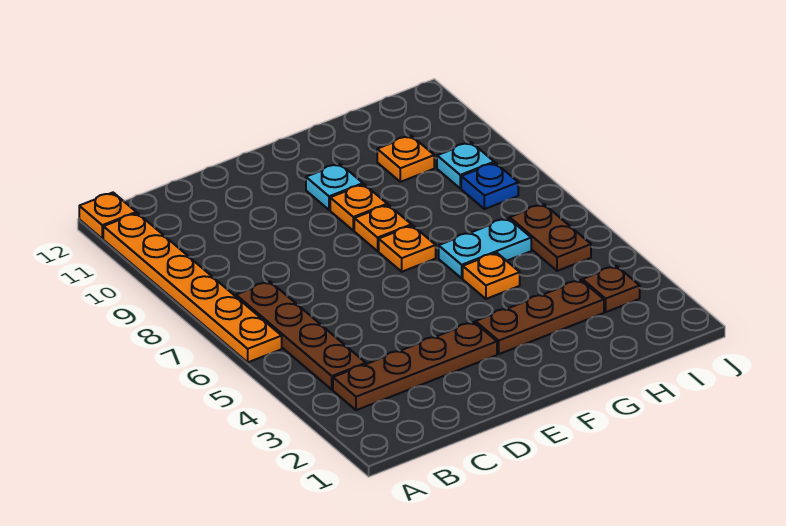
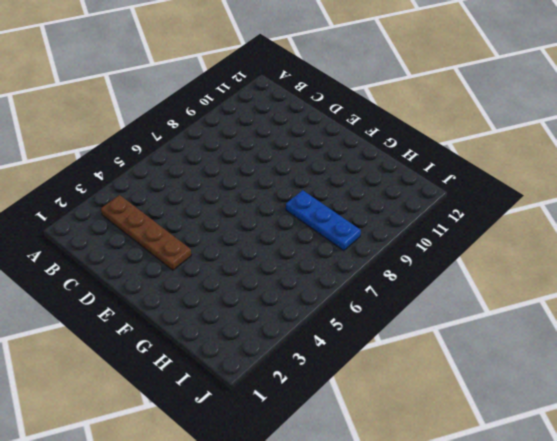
blue 1x3 plate [286,190,361,251] -> blue 1x1 plate [461,163,518,209]
none -> orange 1x6 plate [103,213,282,362]
none -> orange 1x1 plate [79,193,136,239]
none -> brown 1x4 plate [236,282,366,390]

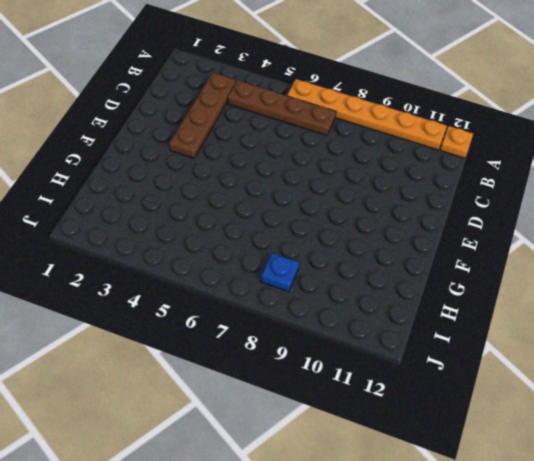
none -> brown 1x3 plate [476,280,604,354]
none -> orange 1x1 plate [379,225,436,272]
none -> orange 1x1 plate [354,205,411,251]

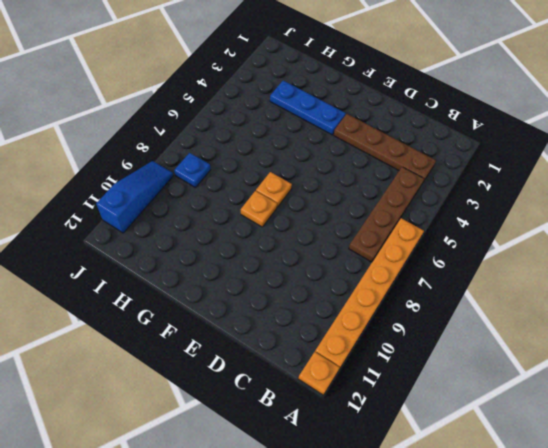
blue 1x3 plate [270,81,346,135] -> brown 1x3 plate [476,280,604,354]
blue 1x3 slope [96,161,173,233] -> none
none -> orange 1x1 plate [330,184,387,230]
none -> cyan 1x1 plate [306,164,363,210]
none -> orange 1x1 plate [463,253,520,299]

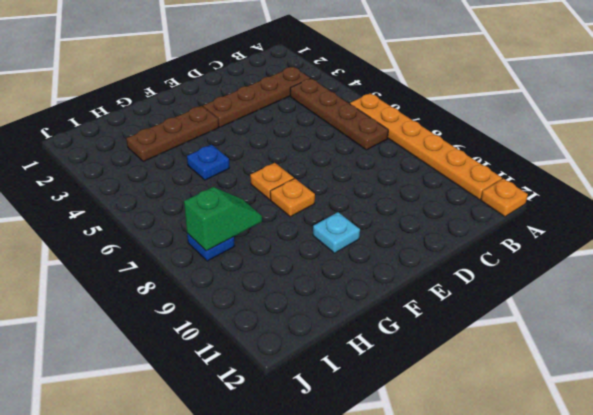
blue 1x1 plate [187,145,230,180] -> orange 1x1 plate [463,253,520,299]
green 1x2 slope [184,187,262,251] -> none
none -> orange 1x1 plate [330,184,387,230]
none -> cyan 1x2 plate [439,218,531,278]
none -> orange 1x1 plate [377,136,434,182]

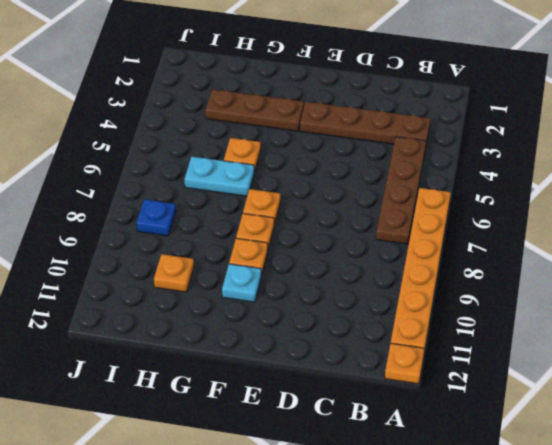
none -> brown 1x1 plate [583,266,640,312]
none -> brown 1x2 plate [510,204,591,271]
none -> cyan 1x1 plate [437,142,494,188]

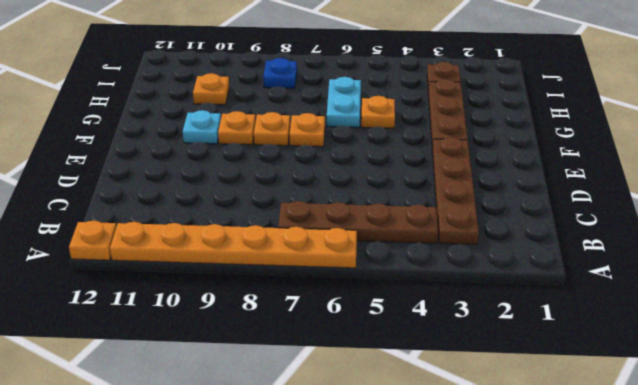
none -> brown 1x2 plate [510,204,591,271]
none -> cyan 1x1 plate [437,142,494,188]

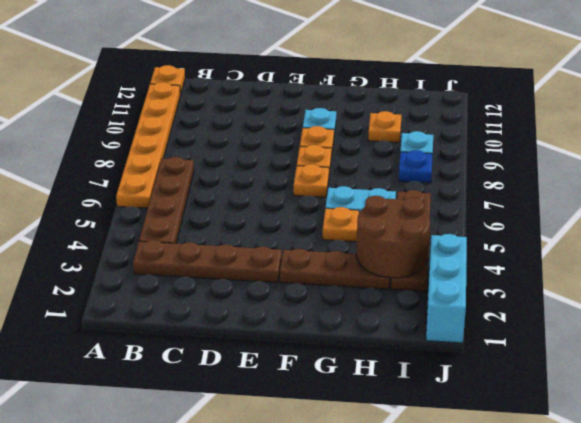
brown 2x2 round brick [356,196,430,278] -> none
cyan 1x3 brick [426,234,467,343] -> none

